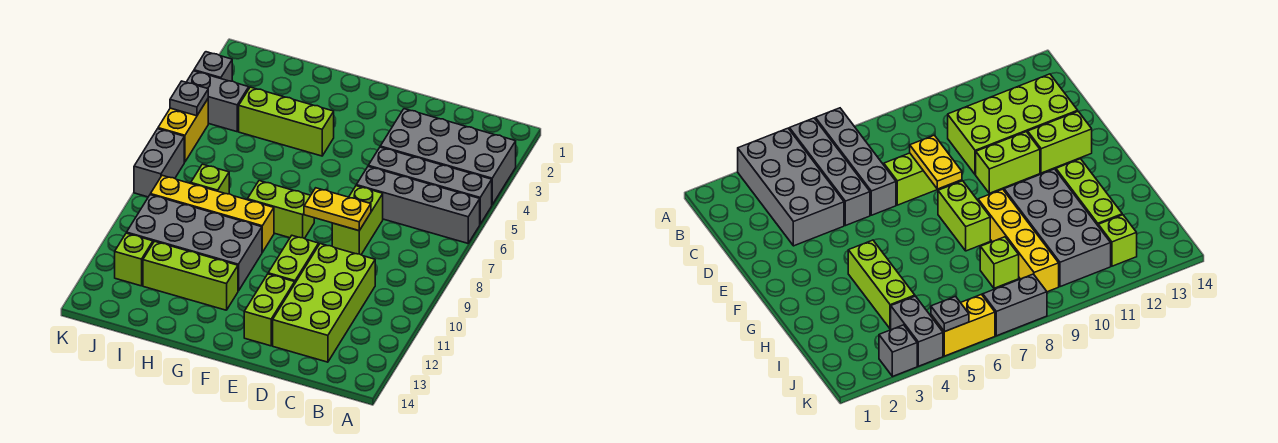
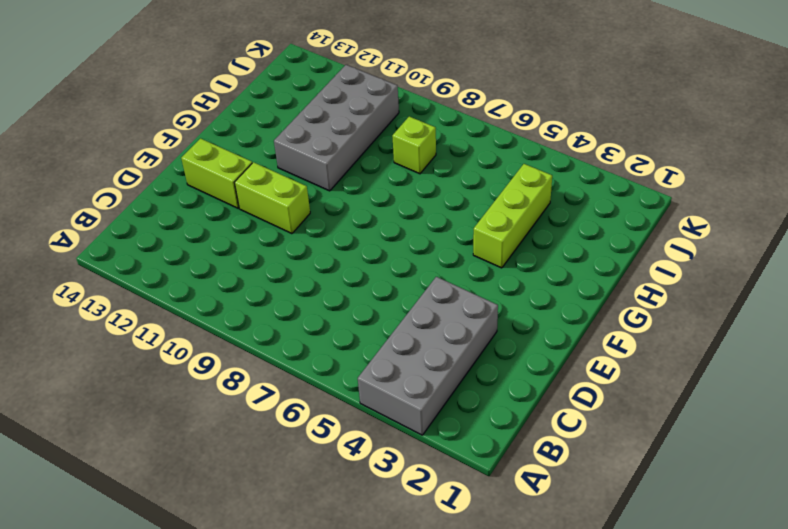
none -> grey 1x4 brick [368,147,492,224]
none -> grey 1x4 brick [356,167,480,243]
none -> lime 2x4 brick [273,244,375,362]

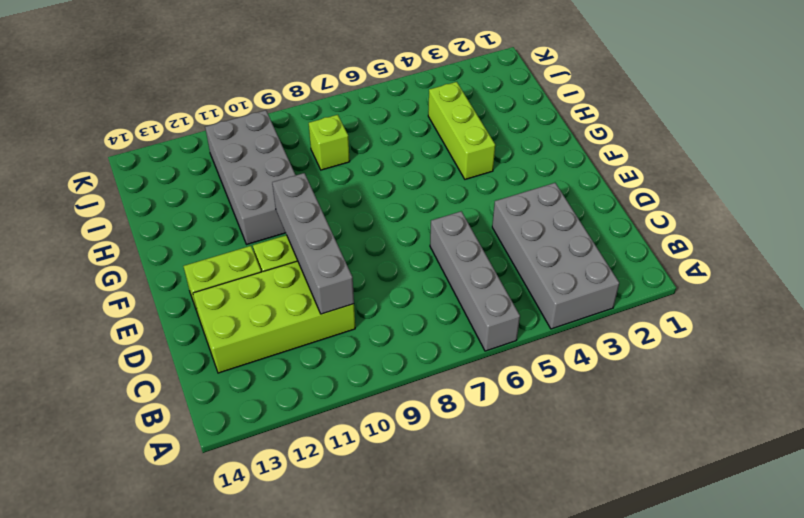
grey 1x4 brick [272,173,354,314] -> grey 1x4 brick moved to [368,147,492,224]
none -> lime 1x2 brick [332,186,383,255]
none -> lime 1x2 brick [247,181,314,239]
none -> yellow 1x4 brick [150,175,274,252]

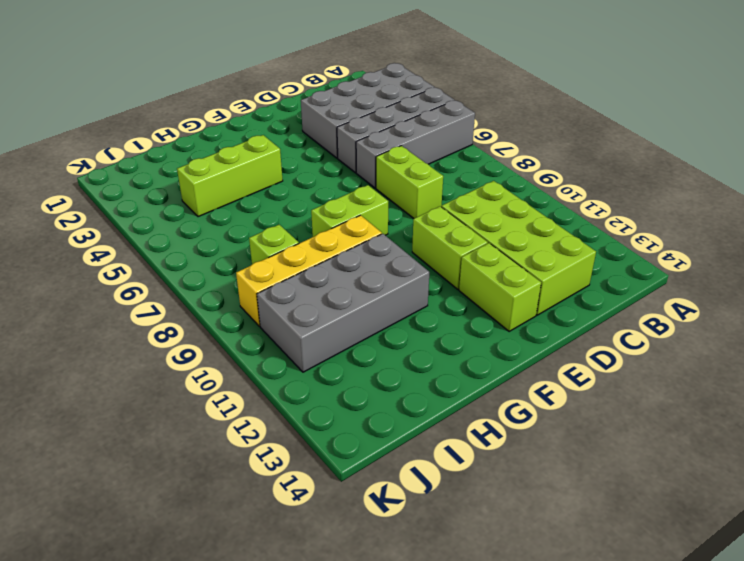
none -> lime 1x3 brick [143,241,238,310]
none -> grey 1x2 brick [187,71,249,132]
none -> lime 1x1 brick [115,233,153,286]

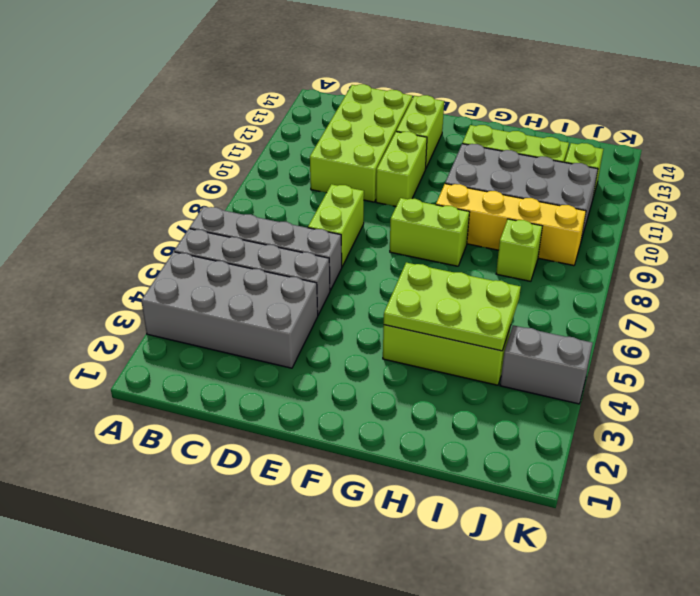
lime 2x3 plate [384,263,521,351] -> none
none -> grey 1x1 brick [194,52,232,81]
none -> yellow 1x2 brick [158,99,208,162]
none -> grey 1x2 brick [134,129,184,197]

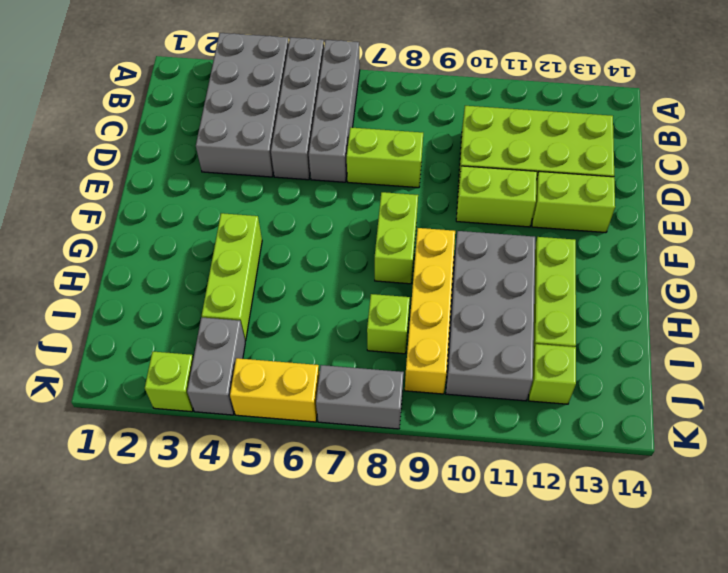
lime 1x1 brick [145,351,193,412] -> grey 1x1 brick [194,52,232,81]
none -> yellow 1x2 plate [304,188,371,231]
none -> grey 1x1 plate [170,81,208,116]

